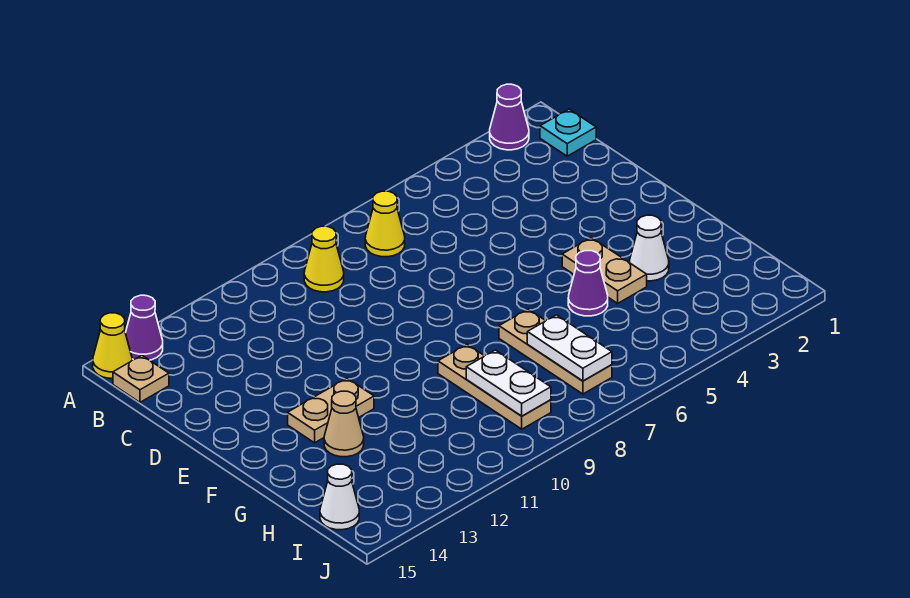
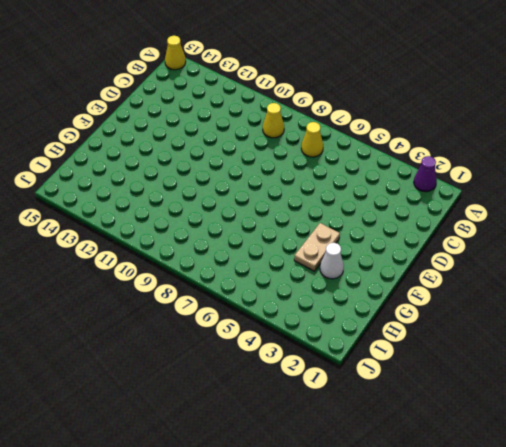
none -> purple 1x1 cone [125,295,163,360]
none -> cyan 1x1 plate [540,109,596,156]
none -> tan 1x1 plate [113,355,169,402]

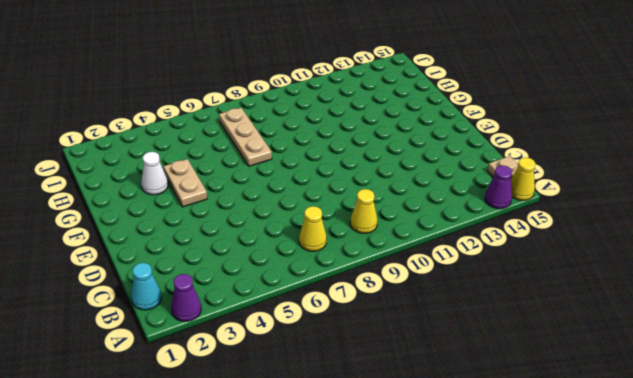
cyan 1x1 cone [131,263,161,310] -> cyan 1x1 plate [540,109,596,156]
none -> tan 1x2 plate [288,378,374,443]
none -> purple 1x1 cone [568,251,608,316]
none -> tan 1x3 plate [438,344,551,429]

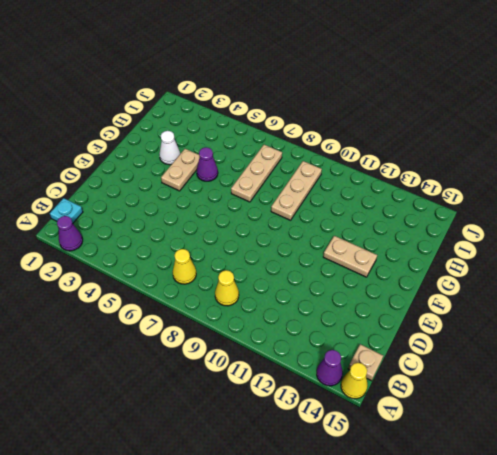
none -> tan 1x1 cone [324,391,364,457]
none -> white 1x1 cone [320,464,359,530]
none -> white 1x2 plate [527,315,612,381]

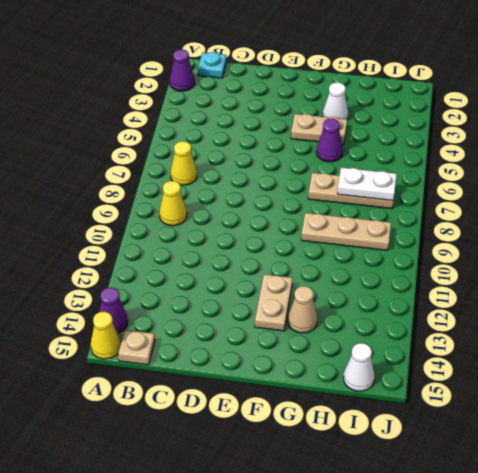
none -> white 1x2 plate [466,350,551,416]

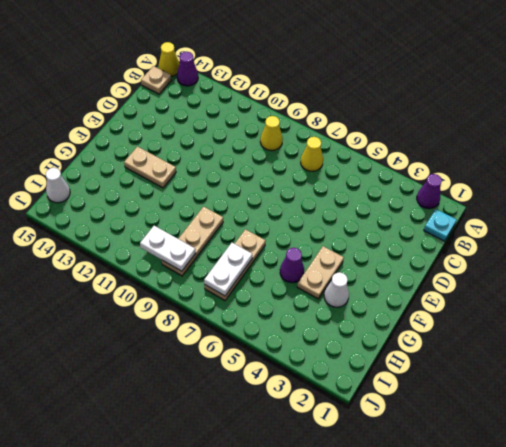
white 1x2 plate [140,226,195,271] -> white 1x2 plate turned to [466,350,551,416]
none -> tan 1x1 cone [324,391,364,457]

